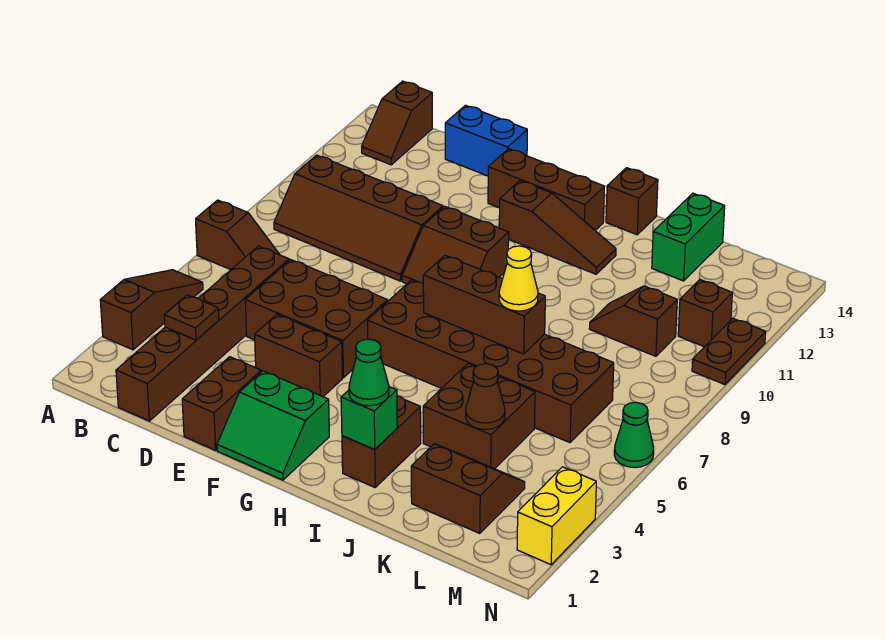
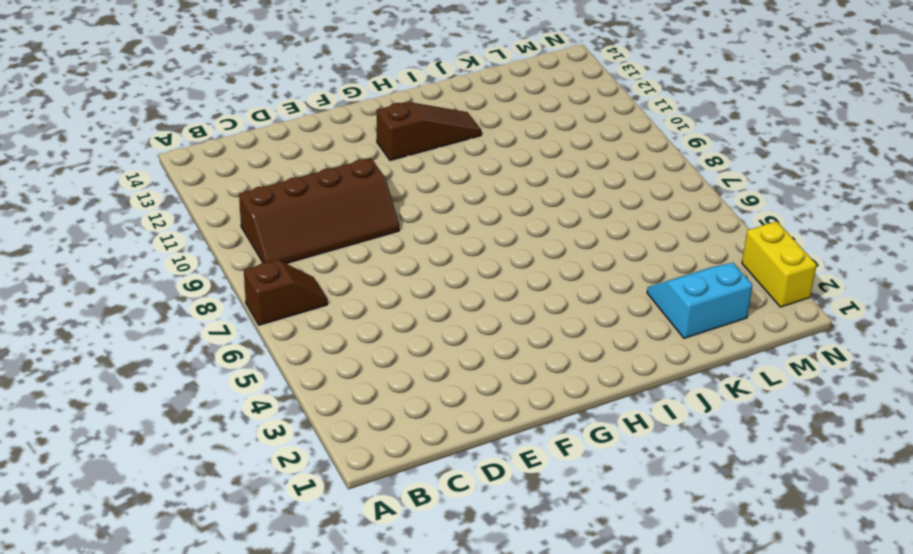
cyan 2x2 slope [647,263,753,338] -> brown 2x2 slope [411,444,525,533]
none -> brown 1x3 slope [100,270,203,350]
none -> brown 1x2 slope [362,81,432,165]
none -> brown 1x6 brick [116,246,289,421]
none -> brown 2x3 brick [245,260,388,378]

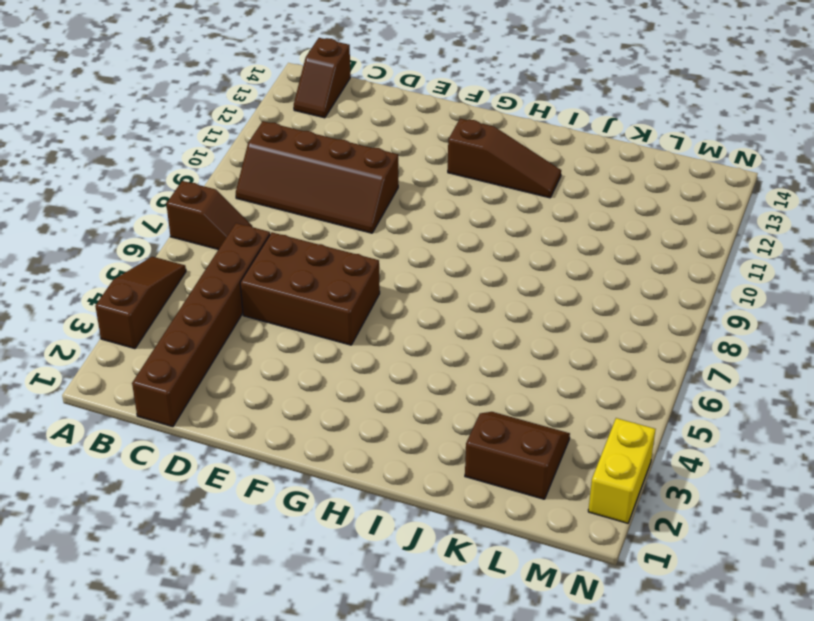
none -> blue 1x2 brick [445,105,527,176]
none -> brown 1x2 brick [182,357,261,450]
none -> brown 1x2 brick [255,314,342,397]
none -> green 2x2 slope [217,371,329,480]

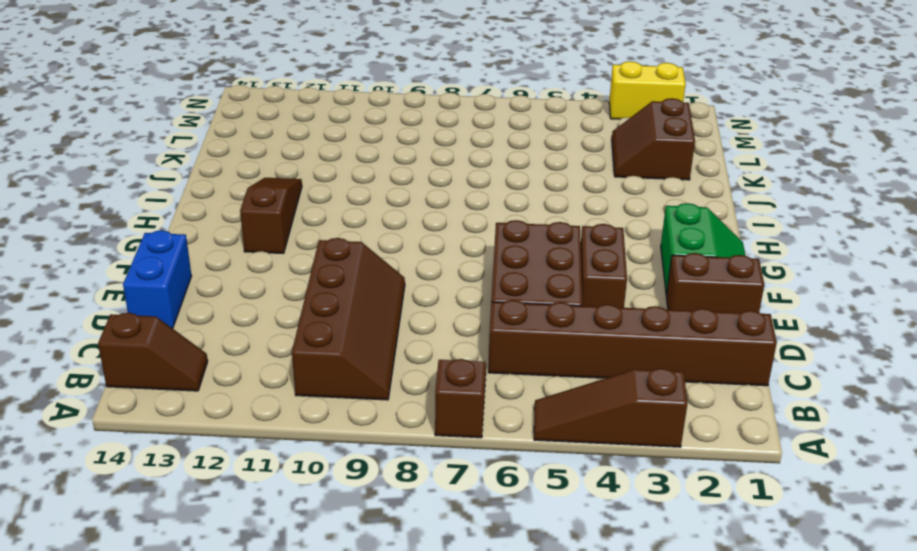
none -> brown 2x2 slope [402,206,509,284]
none -> brown 1x3 brick [488,149,605,230]
none -> brown 2x6 brick [367,280,614,443]
none -> brown 1x2 brick [342,396,421,487]

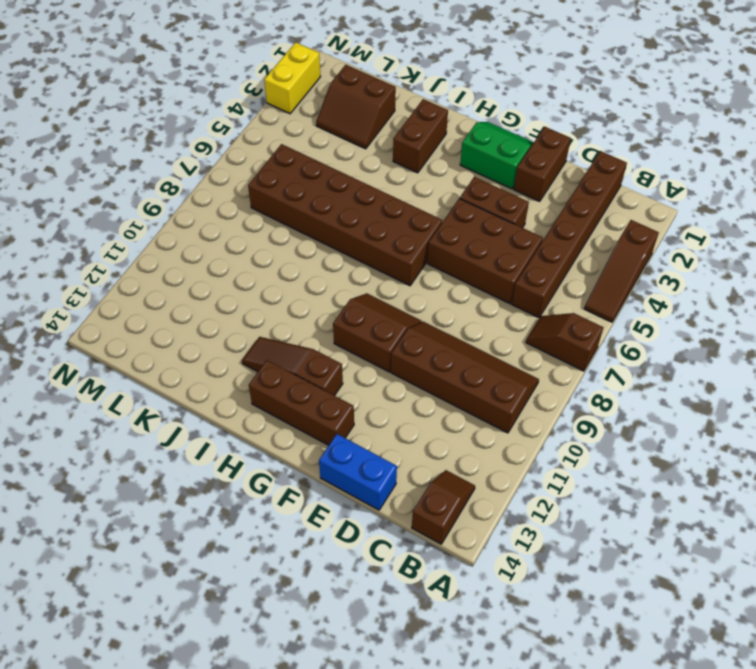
none -> brown 1x1 brick [606,168,658,235]
none -> brown 2x2 brick [423,364,535,469]
none -> brown 1x2 slope [589,286,677,356]
none -> green 1x2 brick [652,193,725,281]

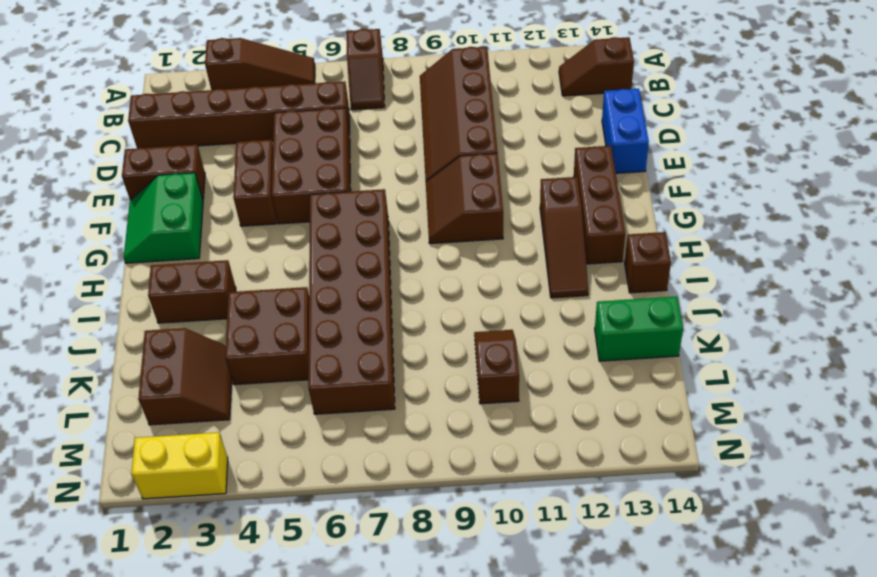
none -> brown 1x1 brick [678,280,732,347]
none -> green 1x1 cone [614,402,654,468]
none -> brown 1x2 plate [692,318,766,384]
none -> brown 1x1 plate [164,295,219,340]

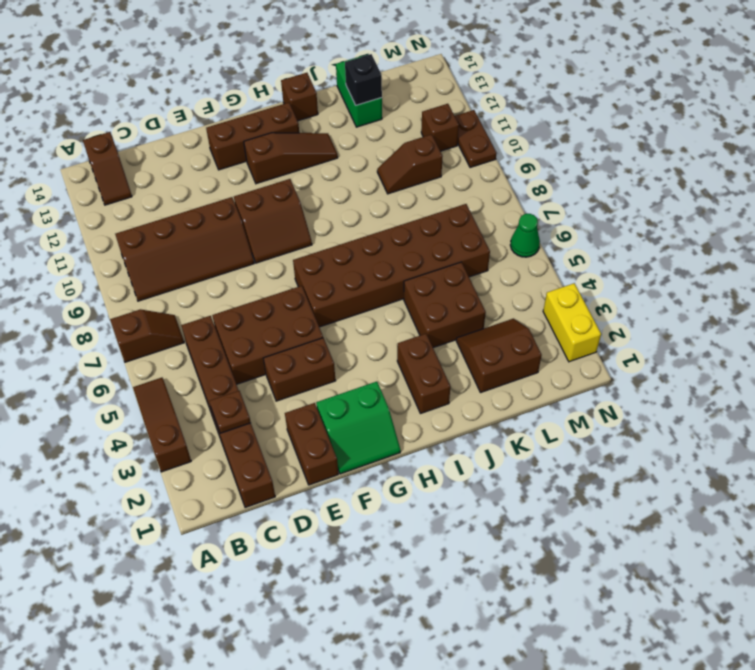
black 1x1 brick [345,54,382,105] -> none
none -> blue 1x2 brick [445,105,527,176]
none -> brown 1x3 brick [423,255,545,354]
none -> green 1x1 brick [341,387,397,449]
none -> brown 1x1 cone [465,364,505,429]

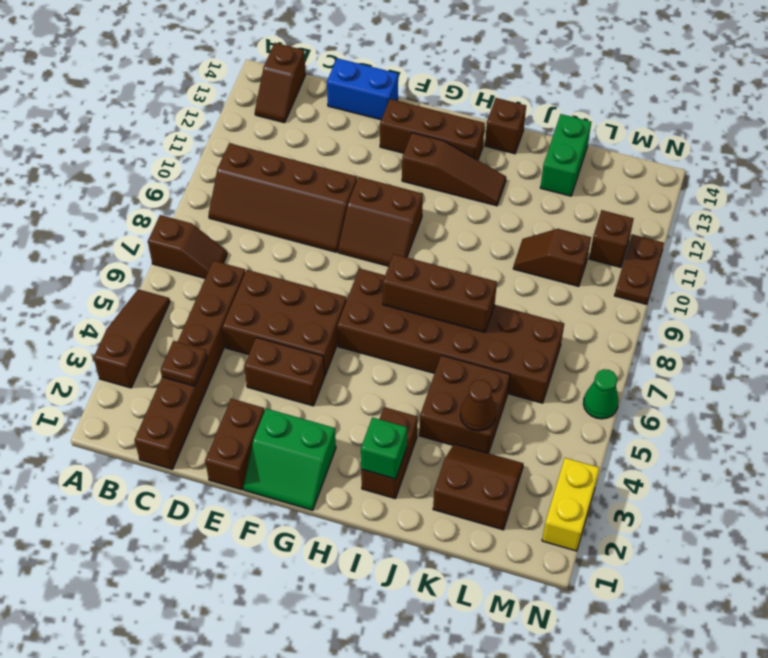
none -> green 1x1 cone [349,339,389,406]
none -> yellow 1x1 cone [499,246,538,311]

